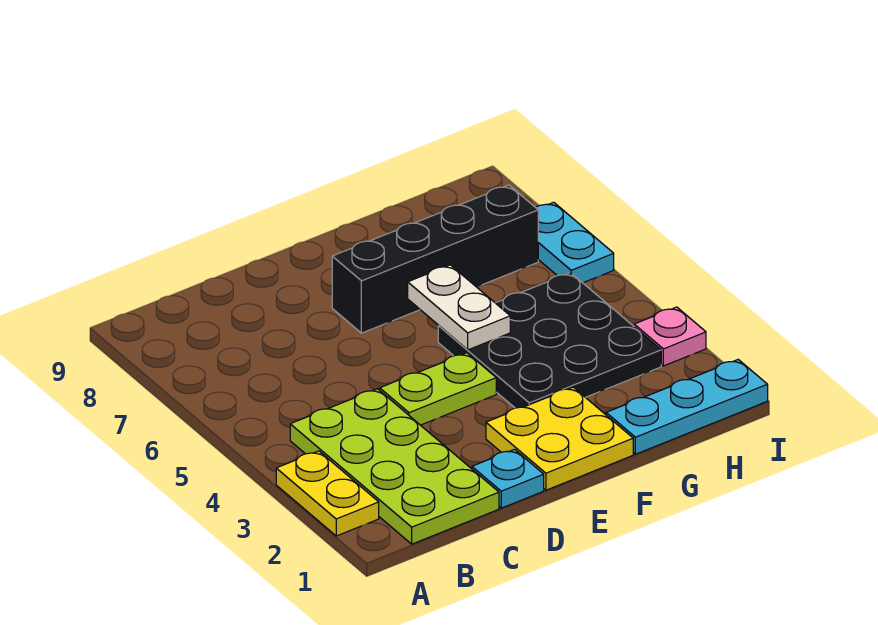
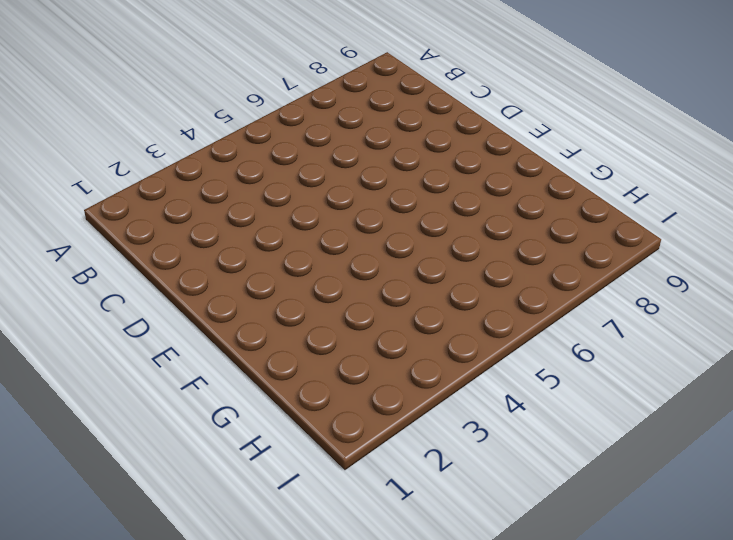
none -> yellow 1x2 plate [276,451,379,536]
none -> lime 2x4 plate [290,389,499,544]

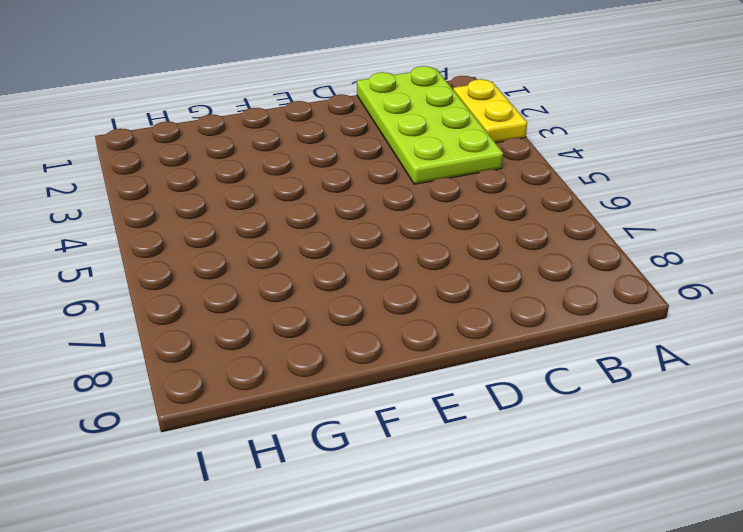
none -> cyan 1x1 plate [472,449,544,508]
none -> lime 1x2 plate [380,353,496,425]

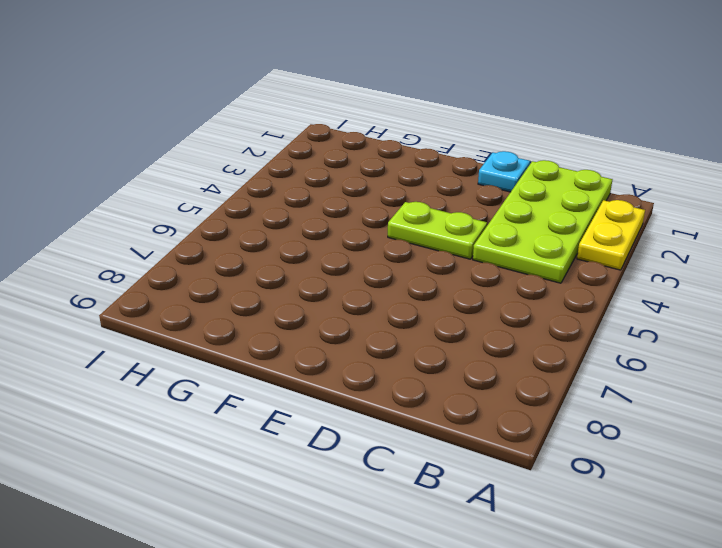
none -> yellow 2x2 plate [486,387,633,490]
none -> black 1x4 brick [332,185,538,333]

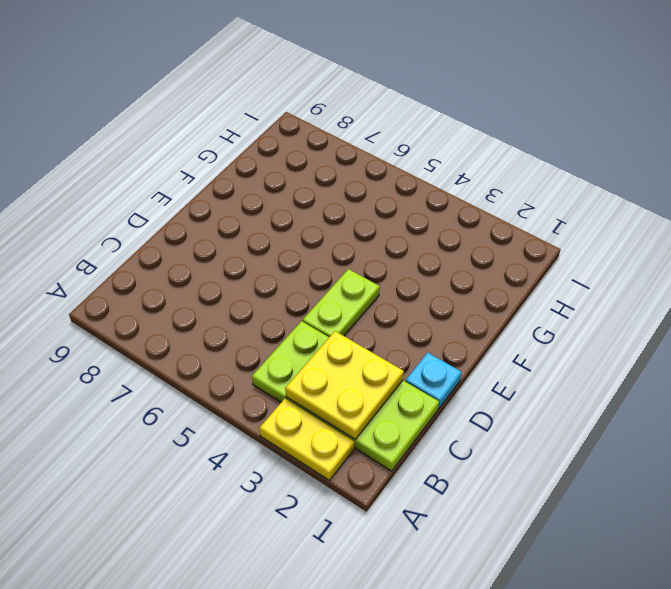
yellow 2x2 plate [285,331,404,439] -> yellow 2x2 plate moved to [486,387,633,490]
none -> black 1x4 brick [332,185,538,333]
none -> black 3x3 plate [438,273,661,408]

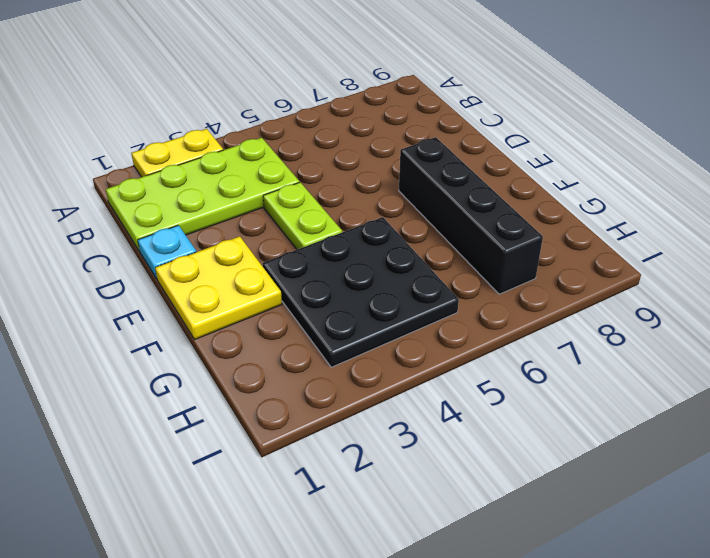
none -> cyan 1x3 plate [606,360,768,454]
none -> pink 1x1 plate [634,307,706,366]

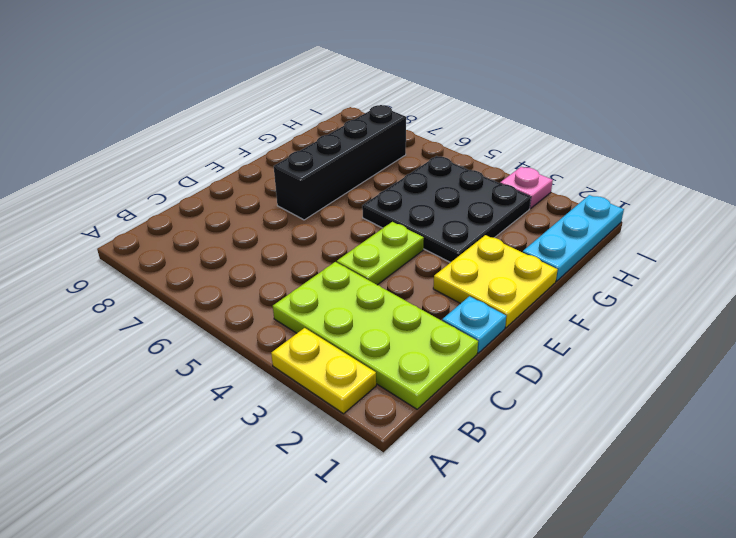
none -> cyan 1x2 plate [536,202,614,283]
none -> white 1x2 plate [408,265,510,350]

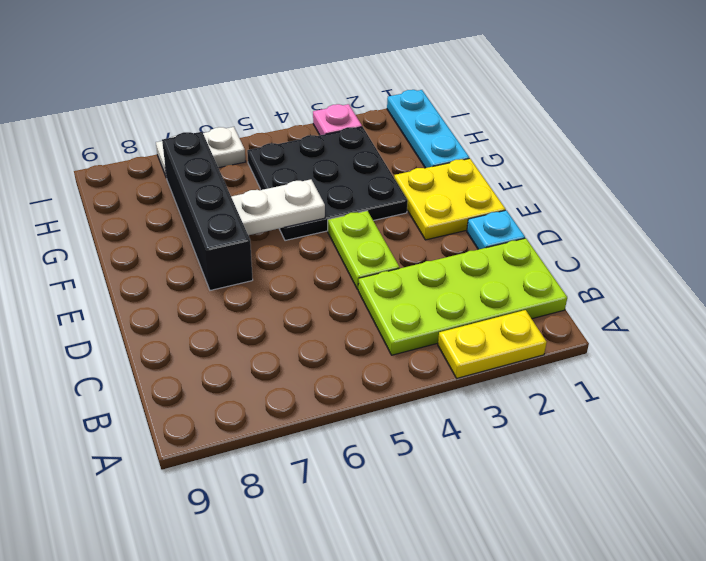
white 1x2 plate [156,127,246,178] -> cyan 1x2 plate [536,202,614,283]

